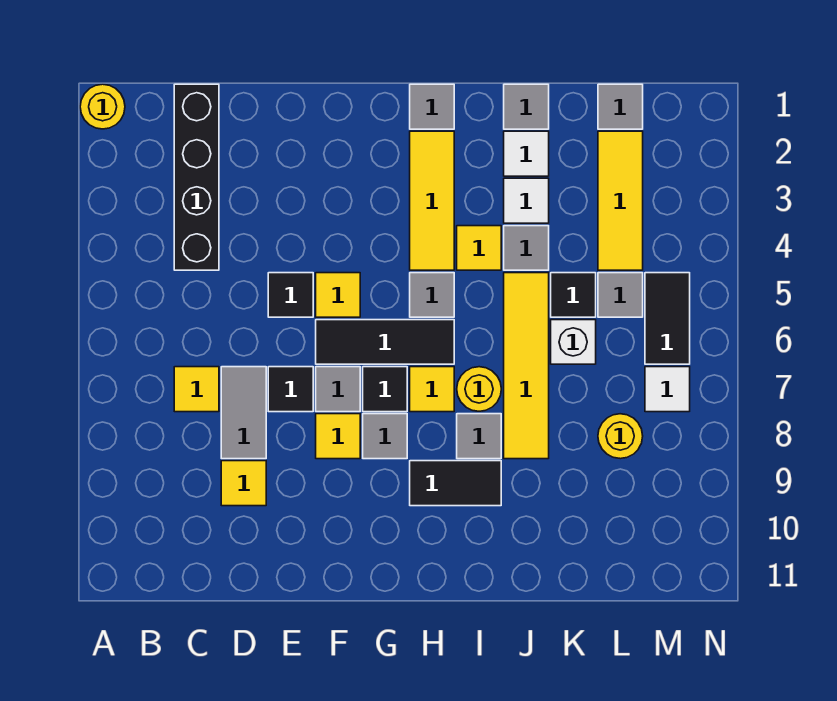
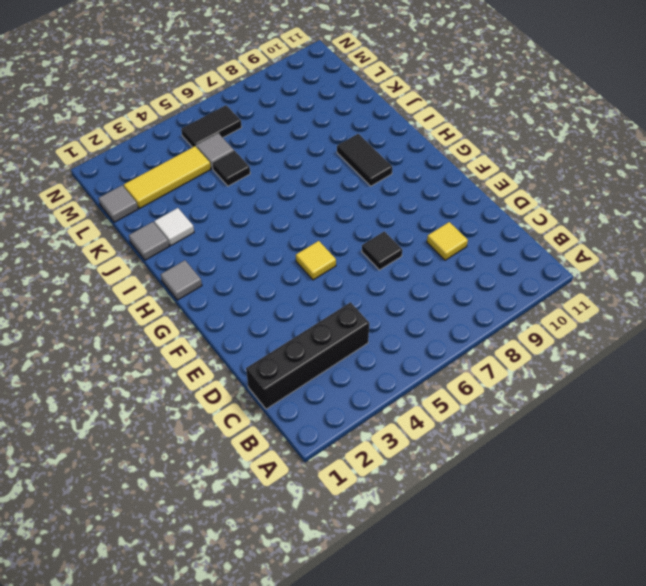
none -> yellow 1x1 round brick [80,84,125,129]
none -> yellow 1x1 tile [174,367,219,412]
none -> grey 1x2 tile [221,367,266,459]
none -> black 1x1 tile [268,273,313,317]

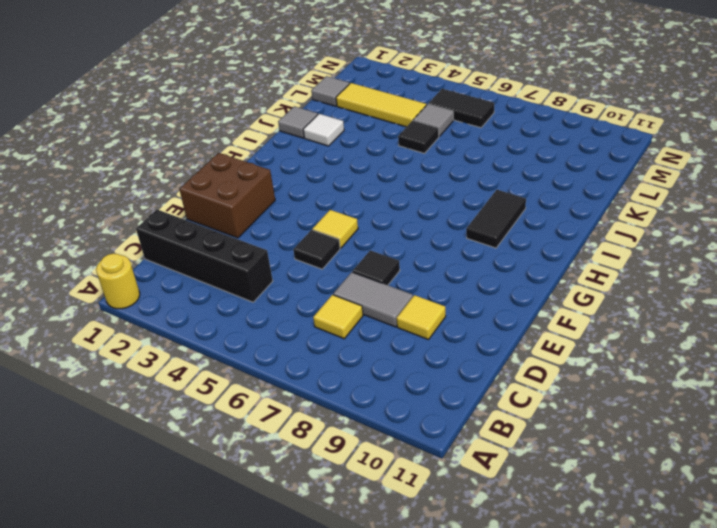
brown 2x2 brick [179,153,275,238] -> none
none -> black 1x3 tile [316,320,454,364]
none -> grey 1x1 tile [316,367,360,412]
none -> yellow 1x1 tile [316,414,360,459]
none -> black 1x1 tile [363,367,407,412]

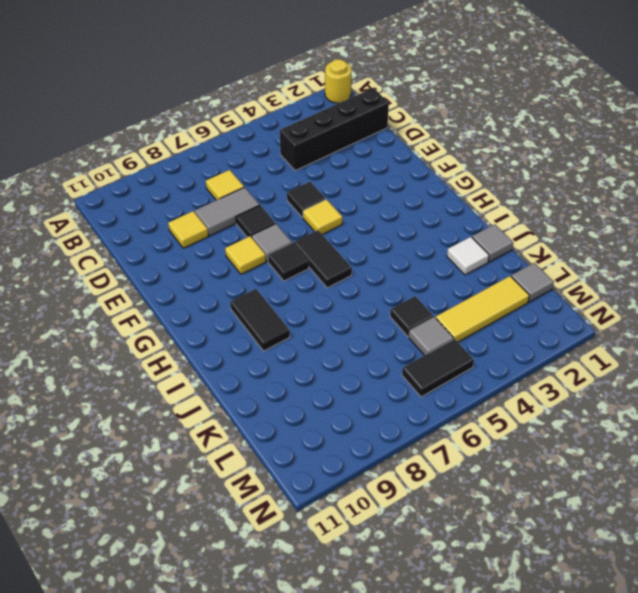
black 1x2 tile [294,230,352,288] -> black 1x3 tile [316,320,454,364]
none -> grey 1x1 tile [363,414,407,459]
none -> grey 1x1 tile [410,84,454,129]
none -> yellow 1x3 tile [410,131,454,270]
none -> grey 1x1 tile [410,273,454,317]

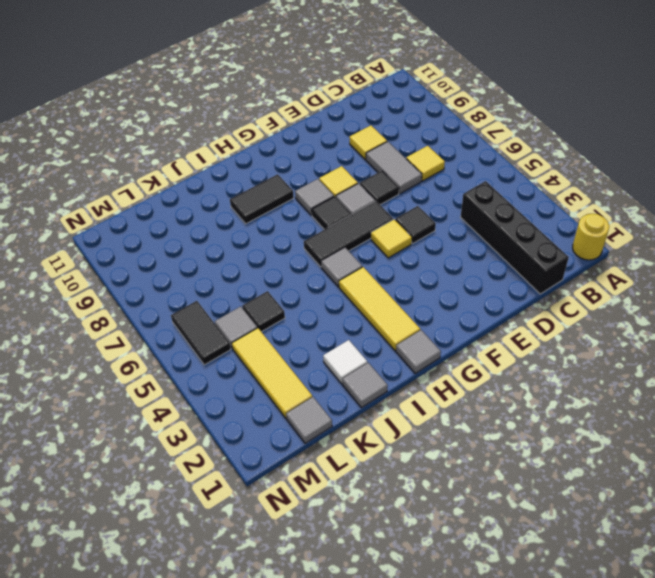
none -> yellow 1x1 tile [410,367,454,412]
none -> yellow 1x1 tile [457,226,501,270]
none -> yellow 1x1 round brick [457,367,501,411]
none -> grey 1x1 tile [457,414,501,459]

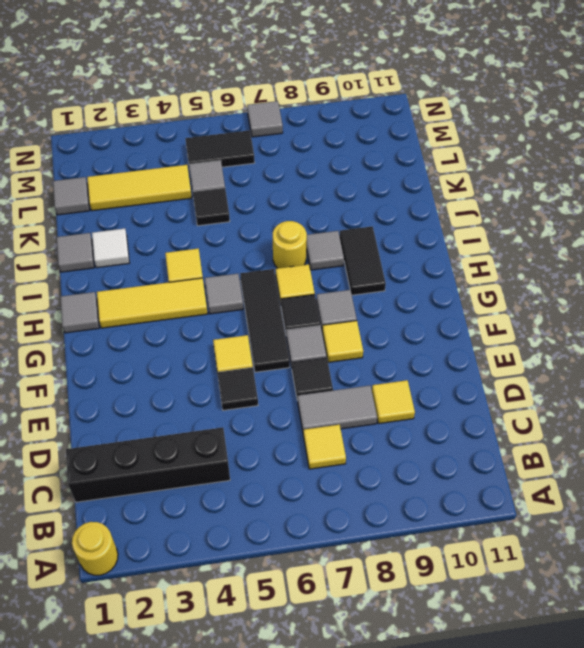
grey 1x1 tile [247,101,283,137] -> grey 1x1 tile moved to [504,226,549,270]
none -> white 1x1 tile [504,178,549,223]
none -> yellow 1x4 tile [504,273,549,459]
none -> white 1x1 brick [551,320,596,364]
none -> yellow 1x1 round brick [598,414,643,459]

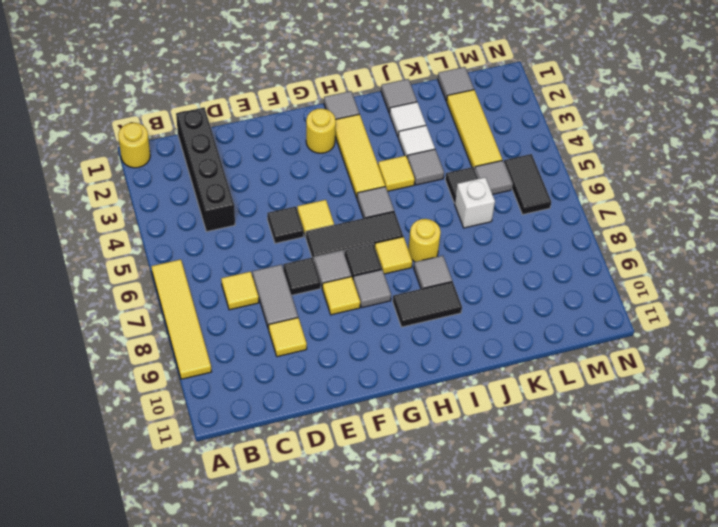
yellow 1x4 tile [151,260,211,379] -> yellow 1x4 tile moved to [504,273,549,459]
yellow 1x1 round brick [306,108,336,153] -> yellow 1x1 round brick moved to [598,414,643,459]
none -> white 1x1 tile [645,367,690,412]

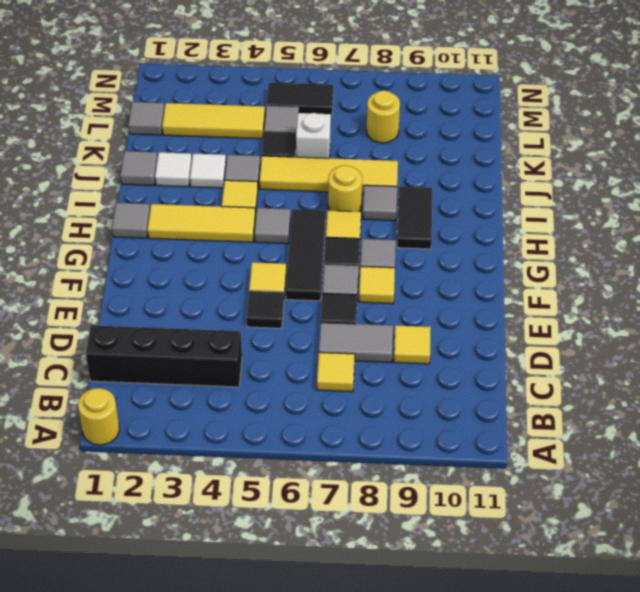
none -> white 1x1 tile [645,367,690,412]

